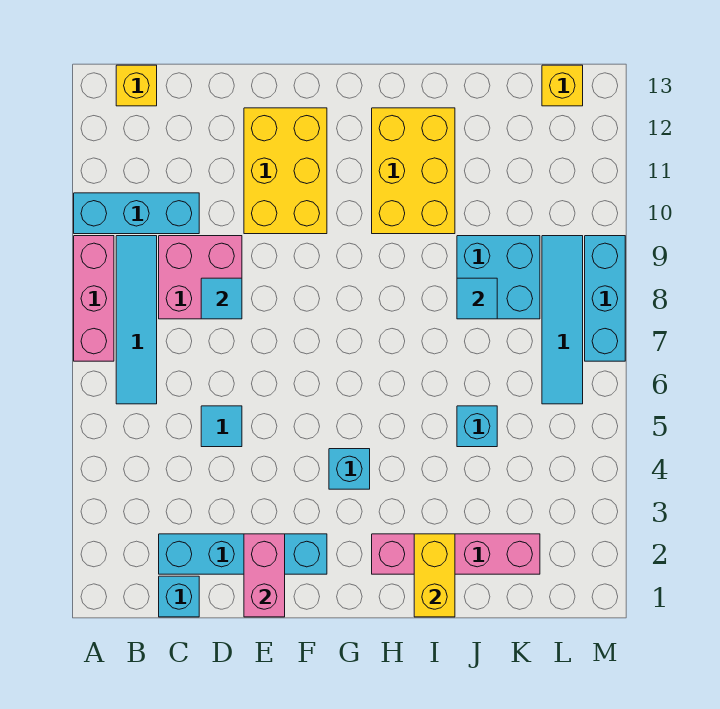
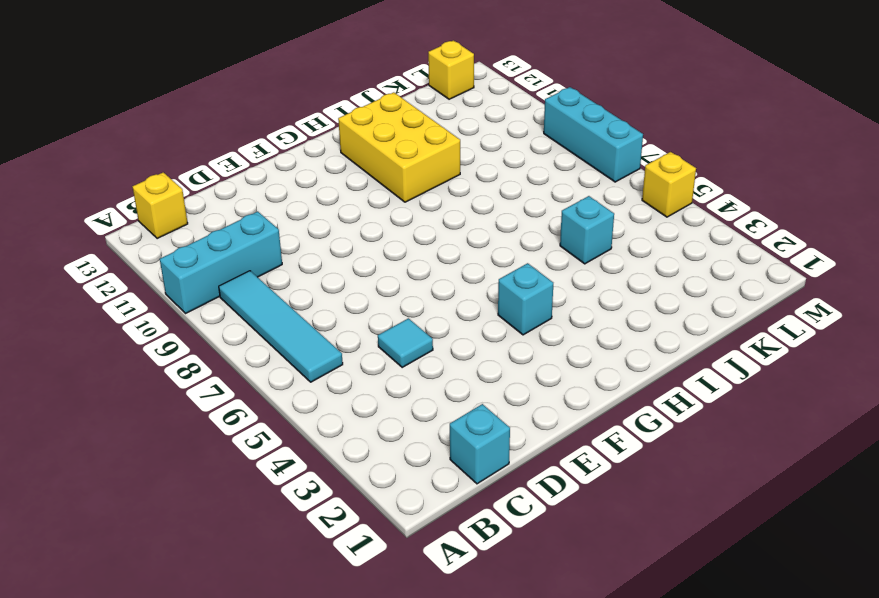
yellow 1x1 brick [642,152,696,217] -> none
none -> pink 1x3 brick [74,236,114,361]
none -> cyan 1x4 brick [159,534,327,574]
none -> pink 2x2 brick [159,236,242,319]

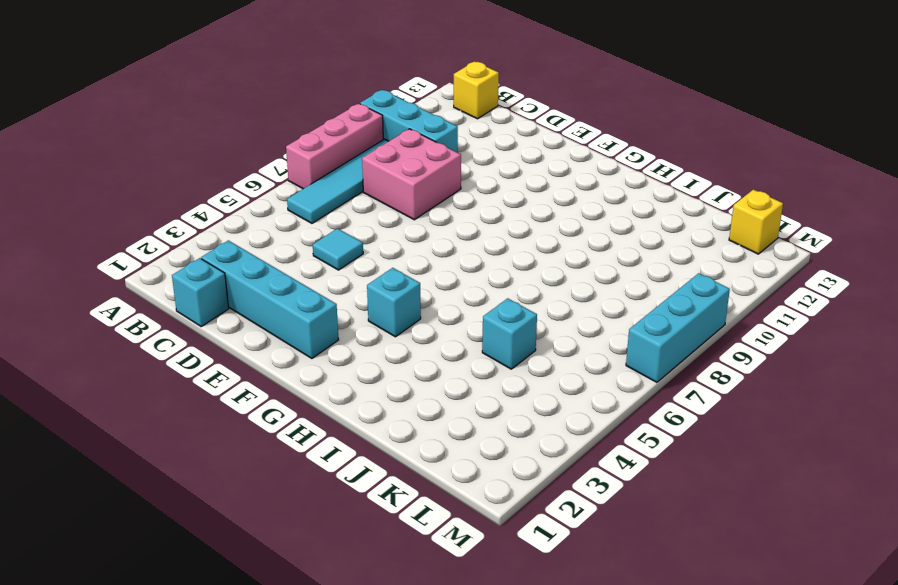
none -> yellow 2x3 brick [244,108,327,234]
none -> pink 1x4 brick [372,534,540,574]
none -> yellow 2x3 brick [372,108,455,234]

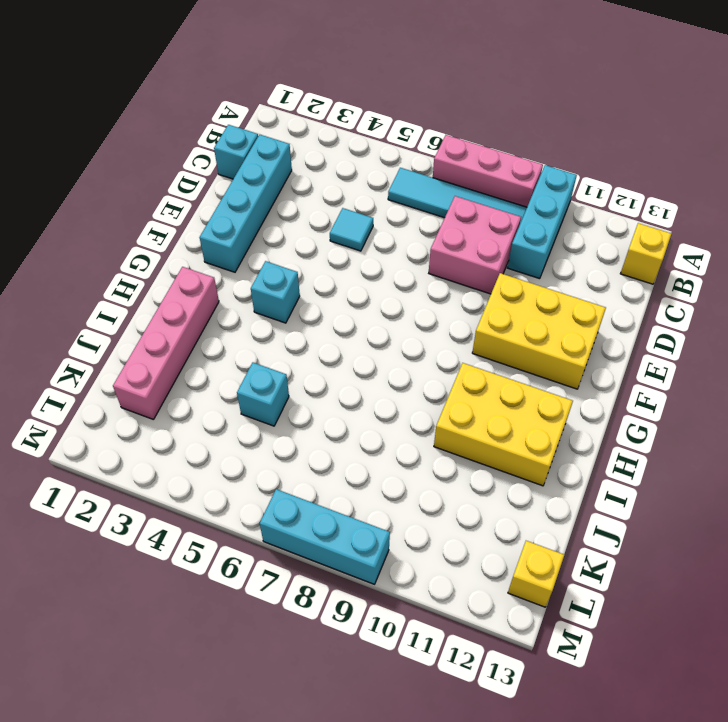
none -> cyan 2x2 brick [457,236,540,319]
none -> cyan 1x4 tile [542,236,583,404]
none -> cyan 1x1 tile [201,278,242,319]

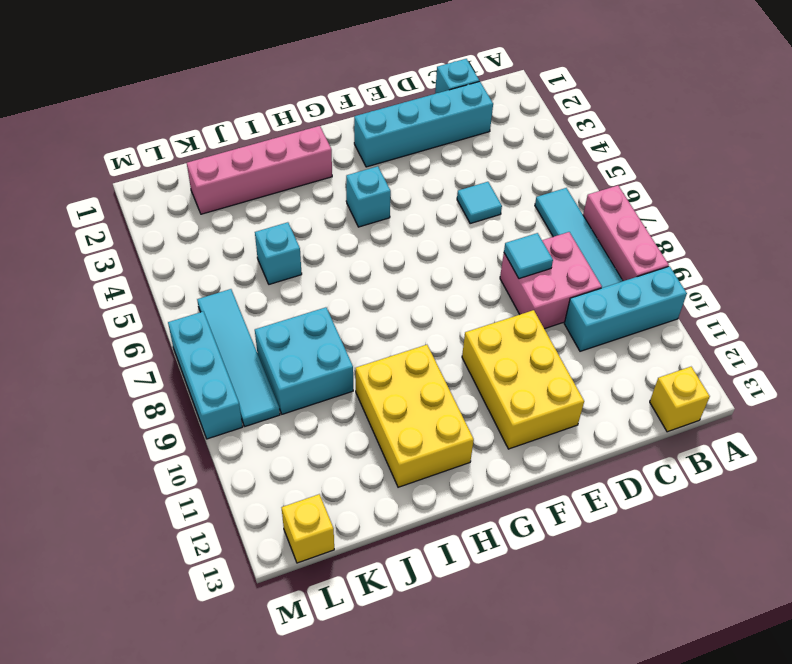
none -> pink 1x2 brick [244,534,285,617]
none -> yellow 1x2 brick [414,534,455,617]
none -> cyan 1x1 tile [457,278,497,319]

